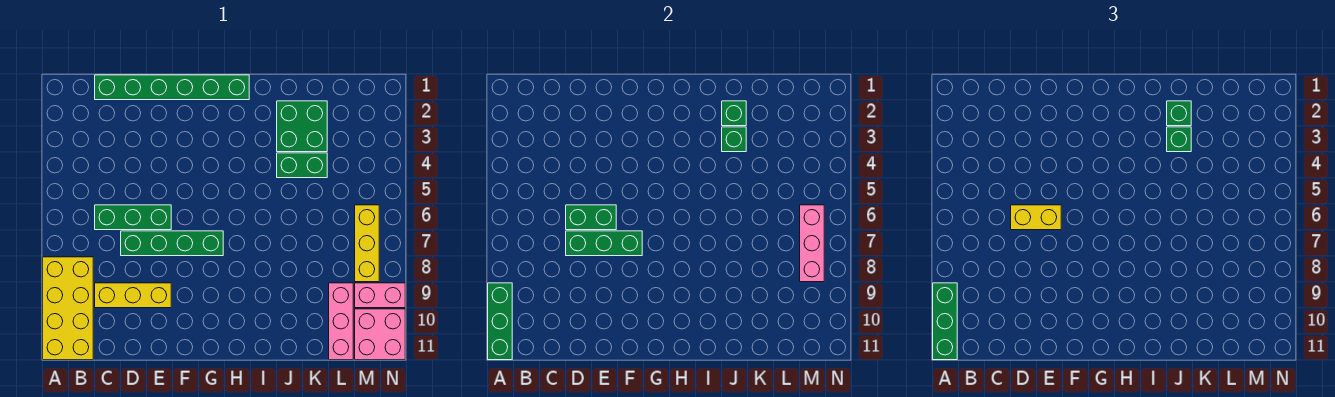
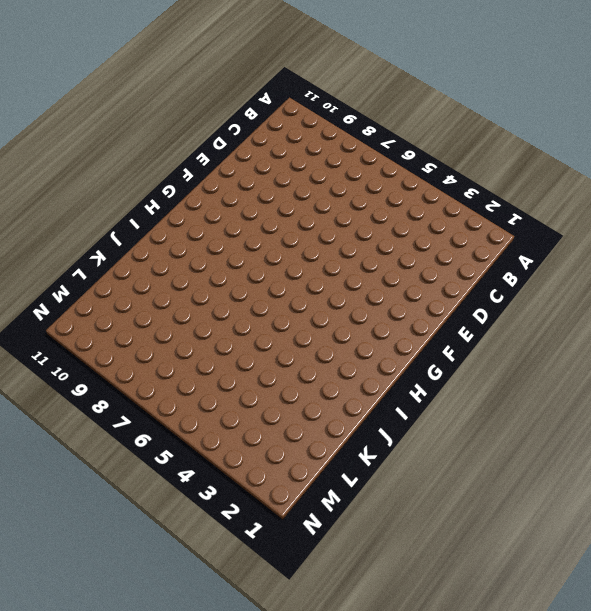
none -> yellow 2x4 brick [43,257,93,360]
none -> green 1x6 brick [95,75,249,100]
none -> green 1x3 brick [95,205,171,230]

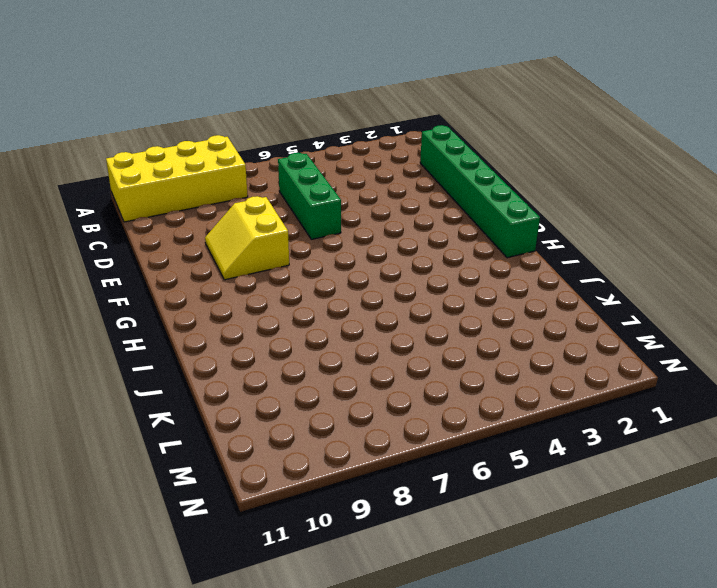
yellow 2x2 slope [205,196,289,280] -> yellow 1x3 brick [95,283,171,308]
none -> green 1x4 brick [121,231,223,256]
none -> green 2x2 brick [277,101,327,152]
none -> green 1x2 brick [277,153,327,178]

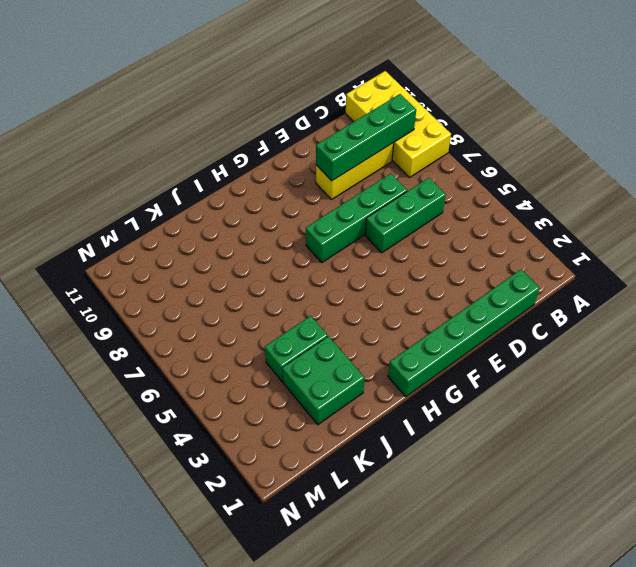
green 1x4 brick [316,94,416,181] -> none
none -> pink 1x3 brick [329,283,353,360]
none -> yellow 1x3 brick [355,205,379,282]
none -> pink 1x2 brick [355,283,405,308]

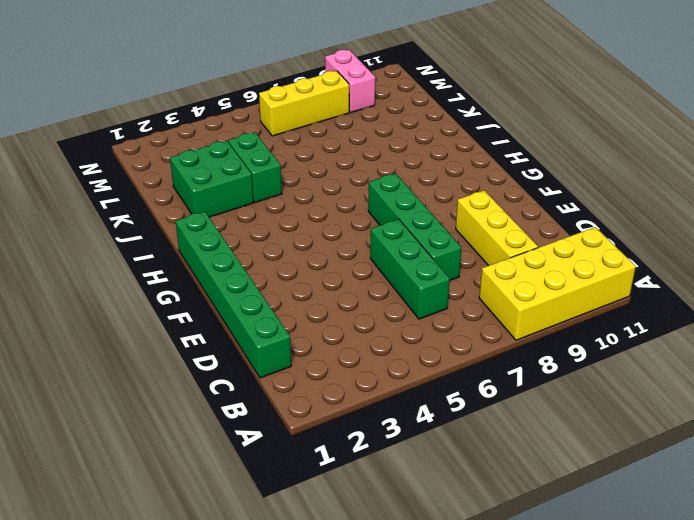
none -> pink 1x3 brick [329,283,353,360]
none -> pink 2x2 brick [355,309,405,360]
none -> green 1x3 brick [488,283,512,360]

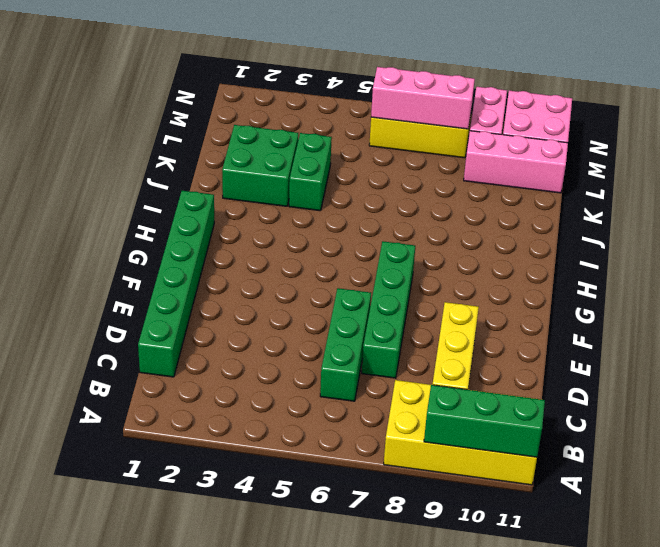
none -> green 1x2 brick [566,205,616,230]
none -> green 1x3 brick [566,231,642,256]
none -> green 1x1 brick [722,101,746,126]

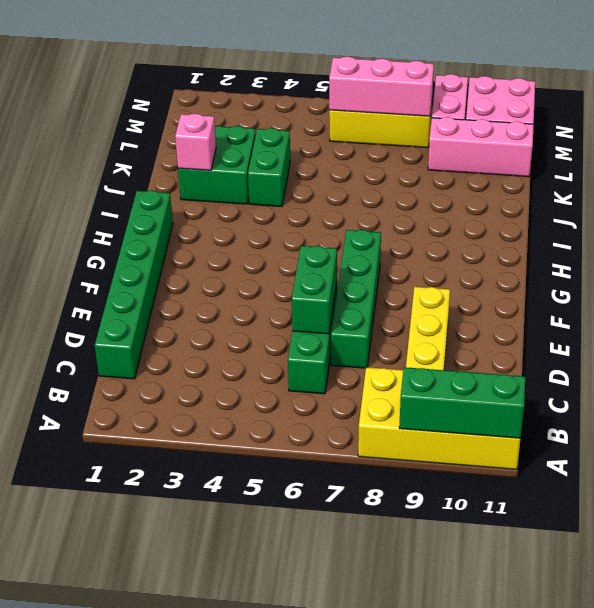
pink 1x1 brick [175,114,216,170] -> green 1x1 brick [722,101,746,126]
none -> green 1x3 brick [566,231,642,256]
none -> green 1x1 brick [722,127,746,152]
none -> green 1x3 brick [933,283,957,360]

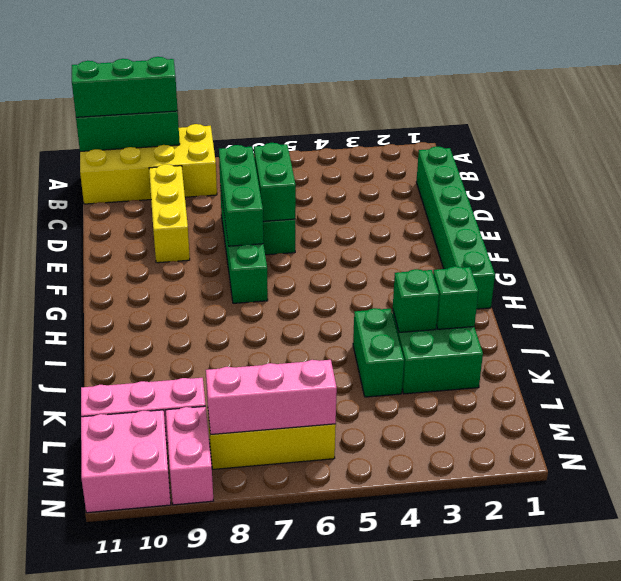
none -> yellow 1x2 brick [1011,205,1061,230]
none -> green 1x1 brick [1167,101,1191,126]
none -> green 1x1 brick [1167,127,1191,152]

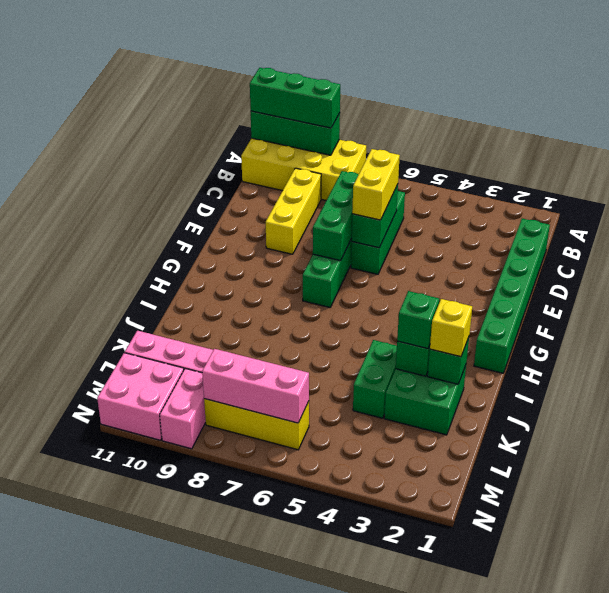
yellow 1x1 brick [430,299,472,357] -> green 1x1 brick [1167,101,1191,126]

